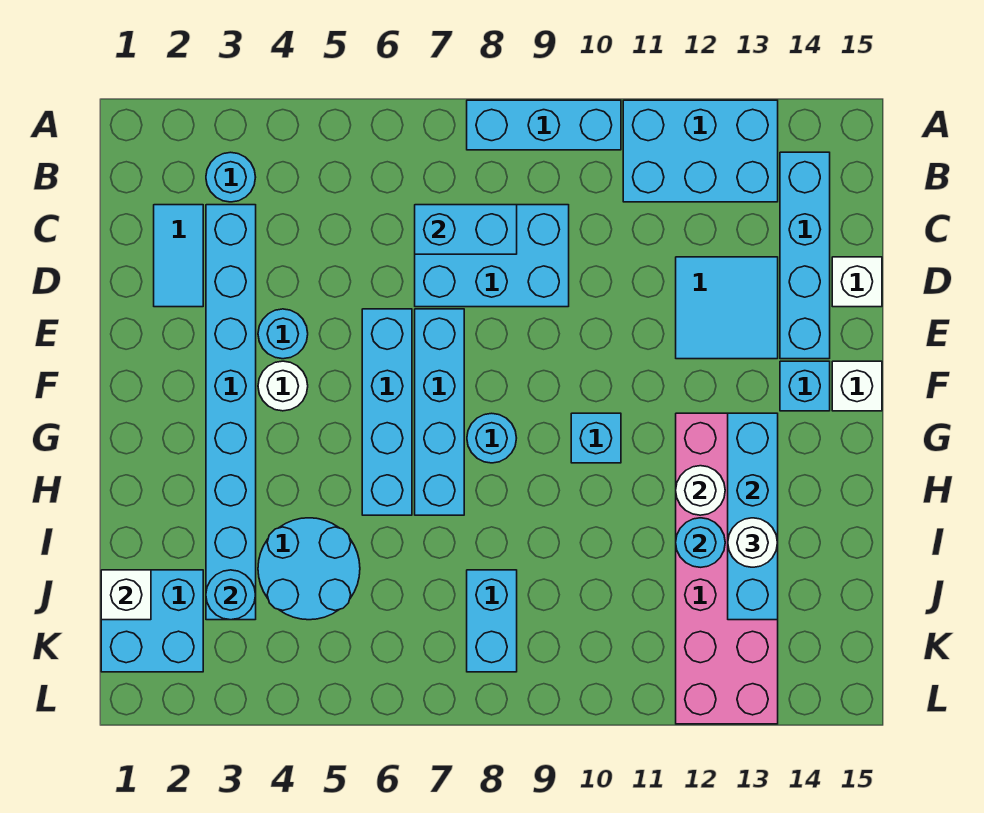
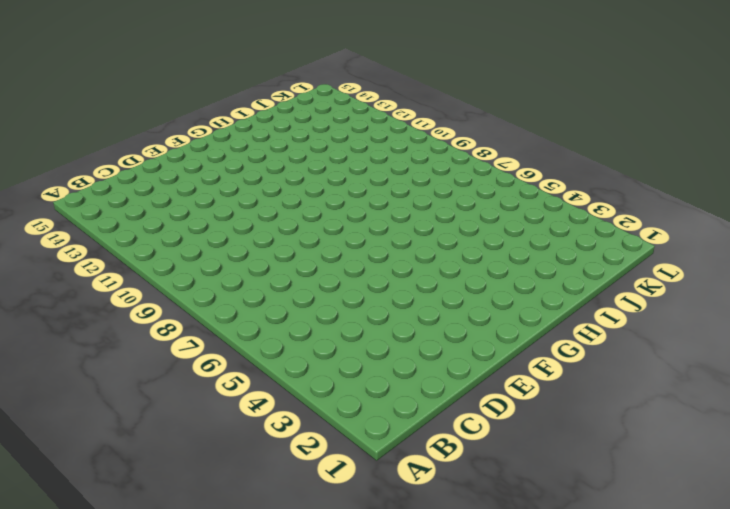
none -> cyan 1x3 brick [467,100,621,150]
none -> cyan 2x3 brick [623,100,778,202]
none -> cyan 1x1 round brick [206,152,256,202]

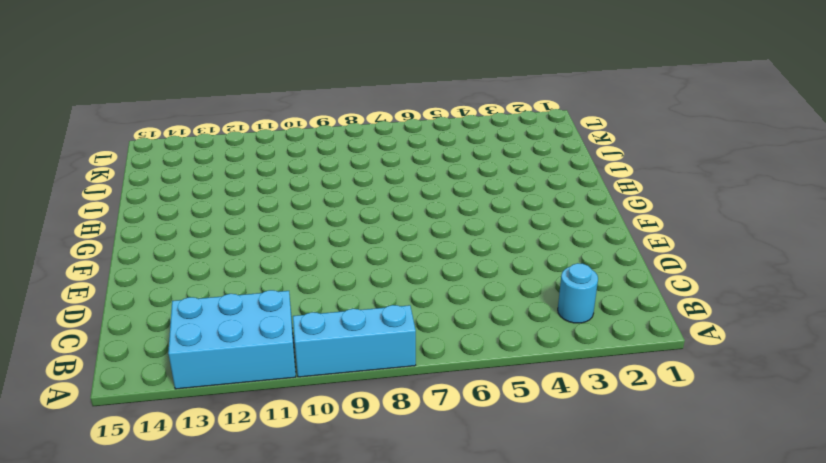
none -> cyan 1x4 brick [780,152,830,359]
none -> cyan 1x2 tile [154,205,203,307]
none -> cyan 1x8 brick [206,205,256,620]

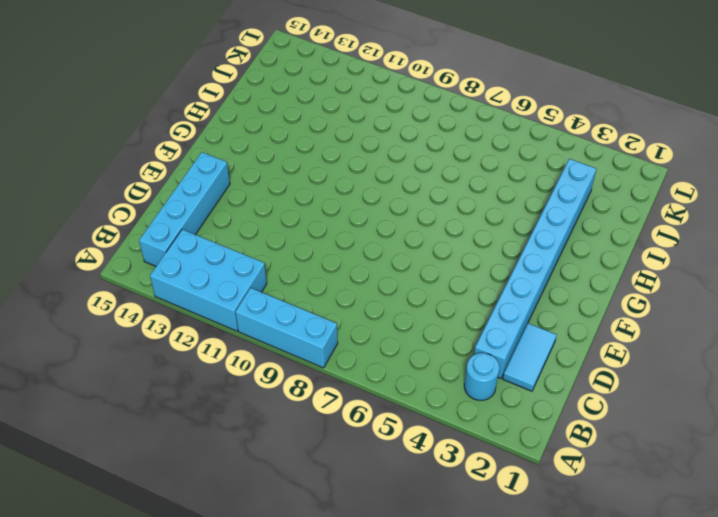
none -> cyan 2x3 brick [415,205,569,307]
none -> cyan 2x2 tile [676,257,778,359]
none -> white 1x1 brick [832,257,882,307]

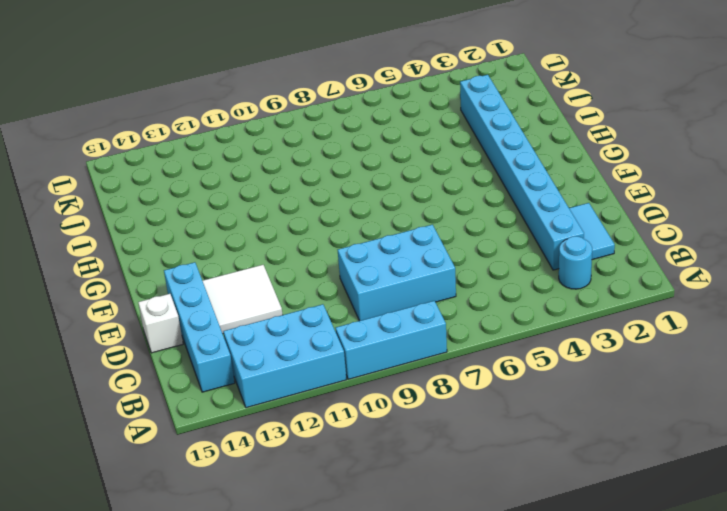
white 2x2 tile [203,265,282,334] -> cyan 2x2 tile [676,257,778,359]
none -> cyan 1x1 round brick [258,309,308,359]
none -> cyan 1x4 brick [362,309,412,515]
none -> cyan 1x4 brick [415,309,464,515]

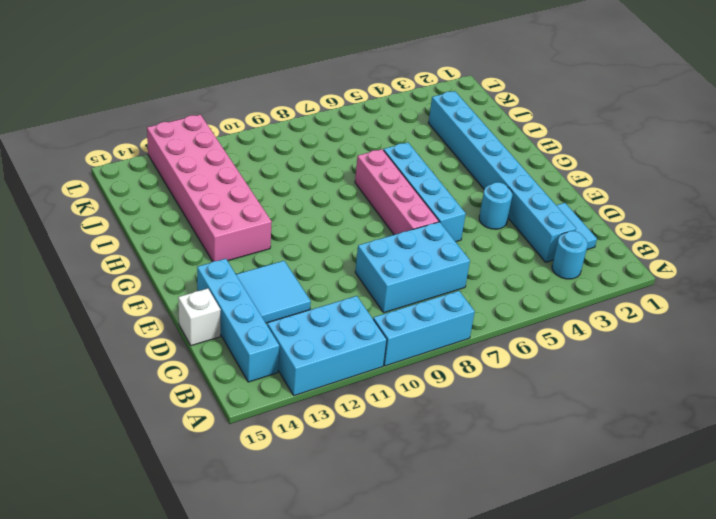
pink 1x4 brick [355,149,439,235] -> cyan 1x4 brick [415,309,464,515]
none -> white 1x1 round brick [258,361,308,411]
none -> cyan 1x1 brick [780,361,830,411]
none -> white 1x1 brick [832,361,882,411]

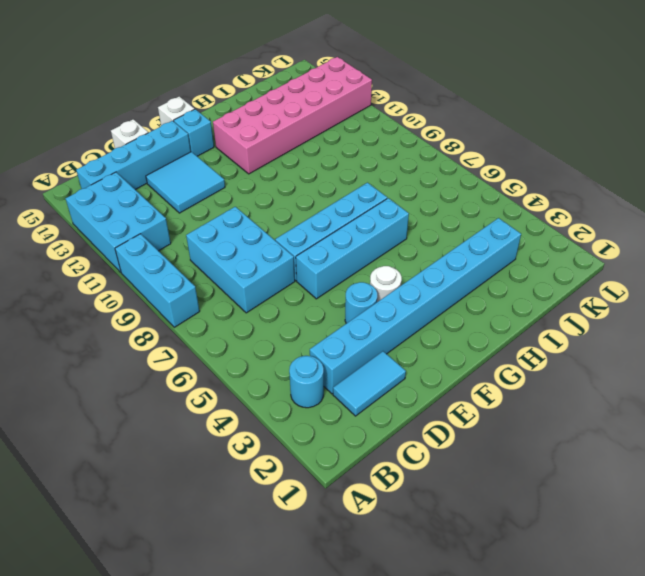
none -> cyan 1x1 round brick [467,413,516,463]
none -> cyan 1x1 brick [571,413,621,463]
none -> cyan 2x2 round brick [258,518,360,620]

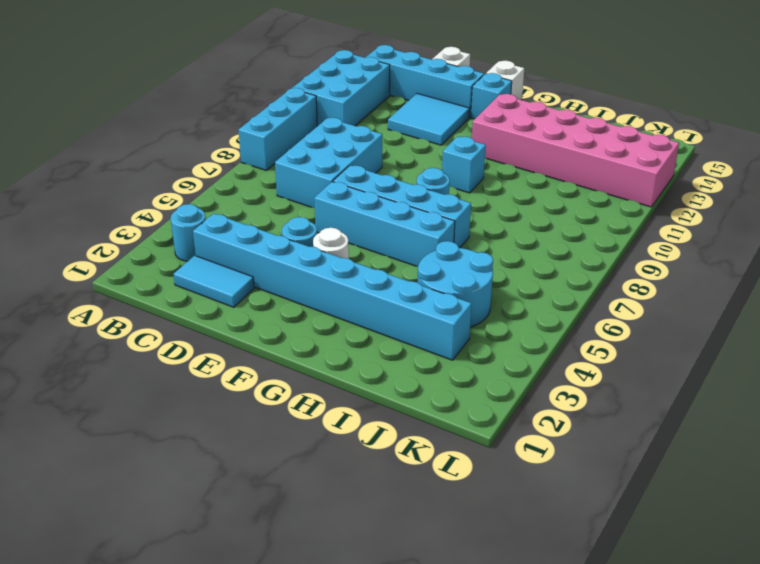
none -> cyan 2x2 brick [101,570,203,672]
none -> cyan 1x2 brick [467,570,517,672]
none -> cyan 1x2 brick [415,205,517,254]

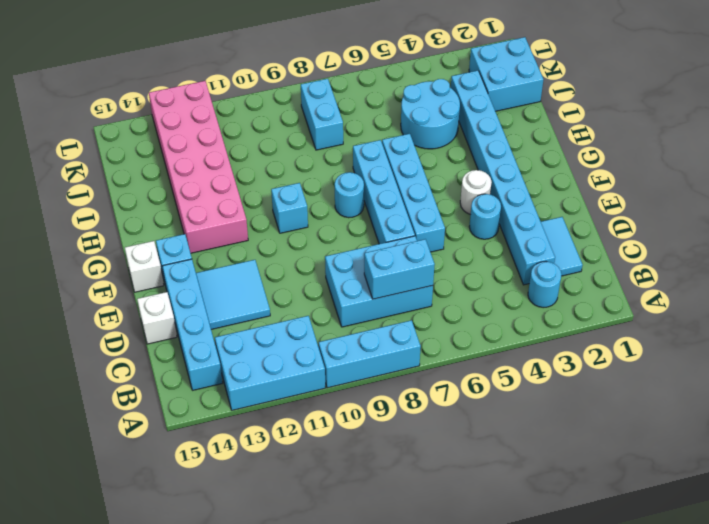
none -> cyan 1x4 brick [728,413,778,620]
none -> white 1x1 round brick [676,466,725,515]
none -> cyan 1x1 round brick [676,518,725,567]

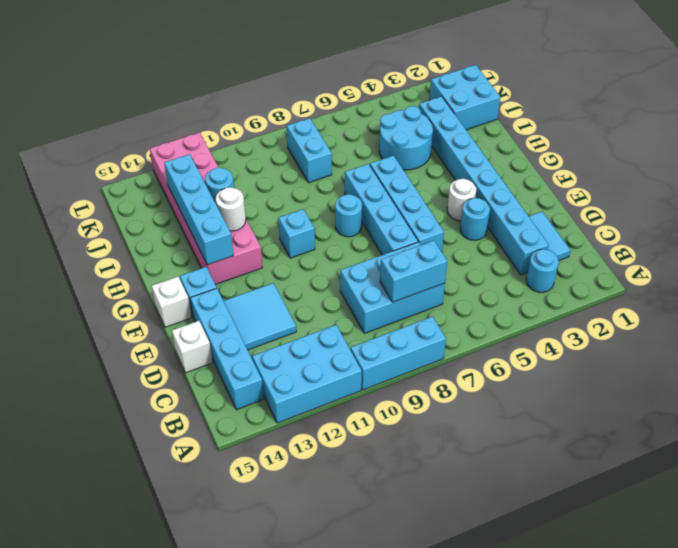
none -> white 1x1 brick [101,570,151,620]
none -> cyan 1x1 round brick [206,570,256,620]
none -> white 1x1 round brick [728,518,777,567]

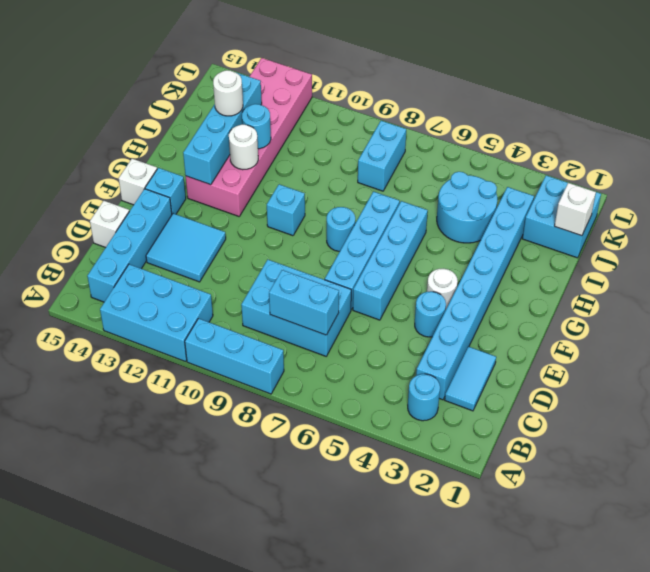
none -> cyan 1x1 round brick [206,570,256,620]

